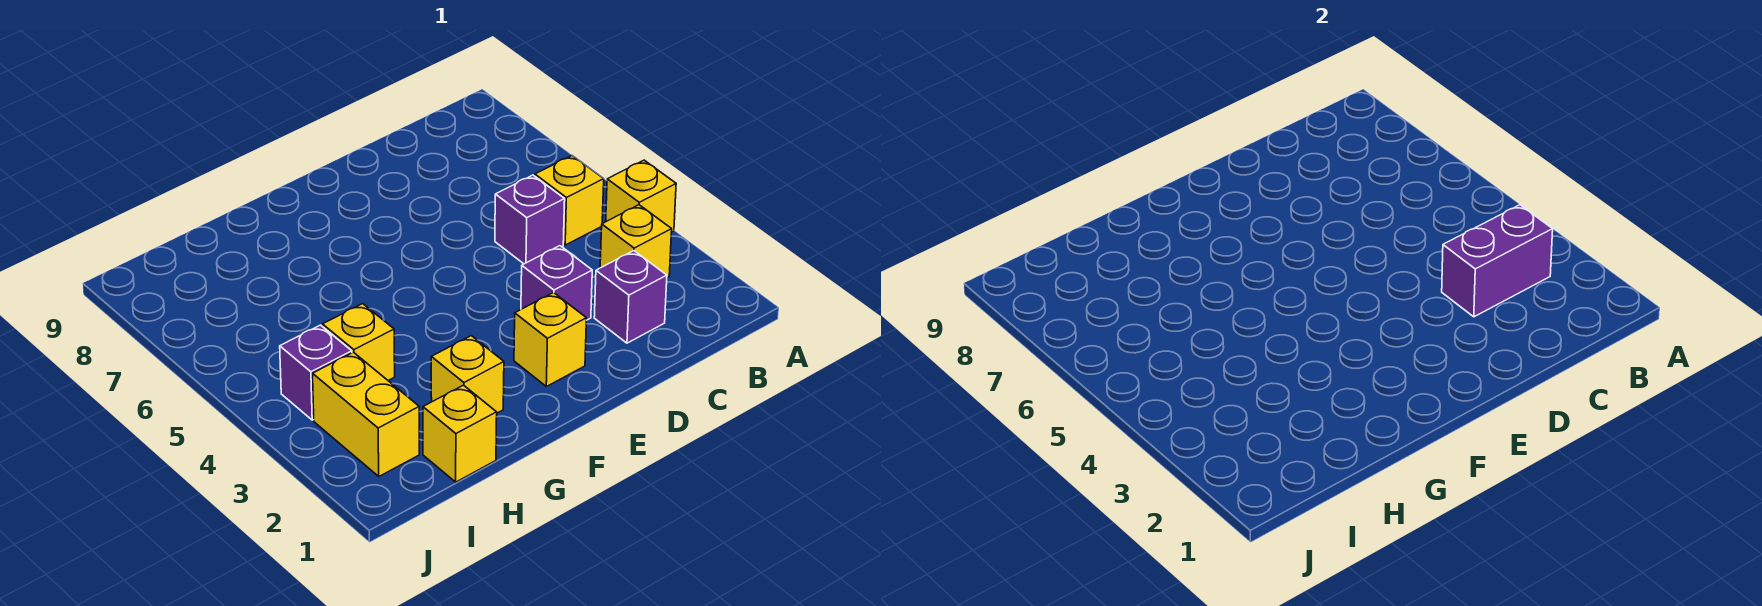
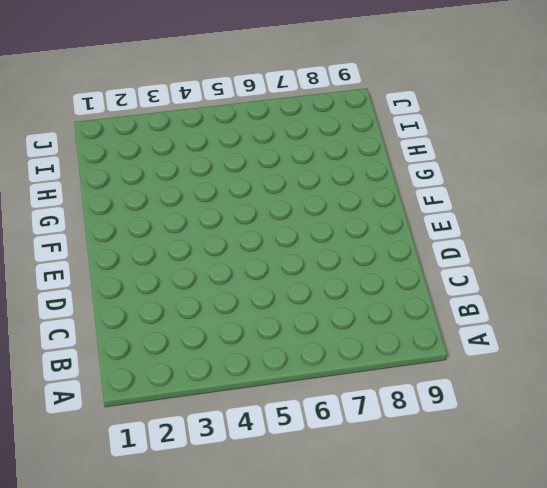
none -> yellow 1x1 brick [606,160,676,232]
none -> yellow 1x1 brick [600,205,672,277]
none -> yellow 1x1 brick [535,156,604,245]

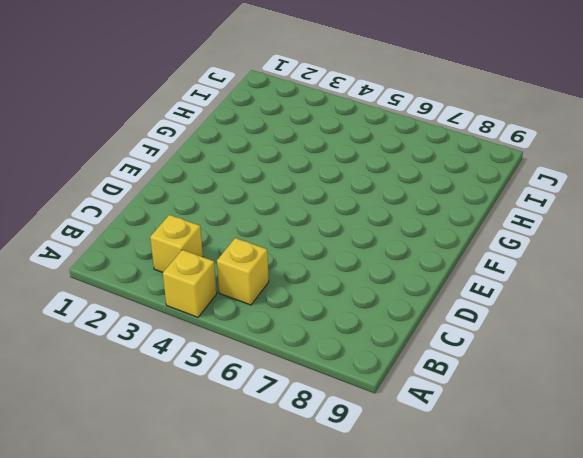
none -> purple 1x1 brick [594,251,667,343]
none -> purple 1x1 brick [495,175,565,264]
none -> purple 1x1 brick [521,246,592,320]

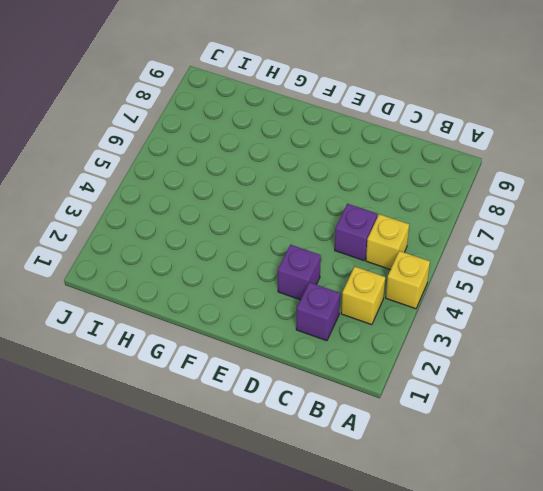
none -> yellow 1x1 brick [514,293,586,386]
none -> yellow 1x1 brick [431,336,504,413]
none -> yellow 1x1 brick [423,385,497,482]

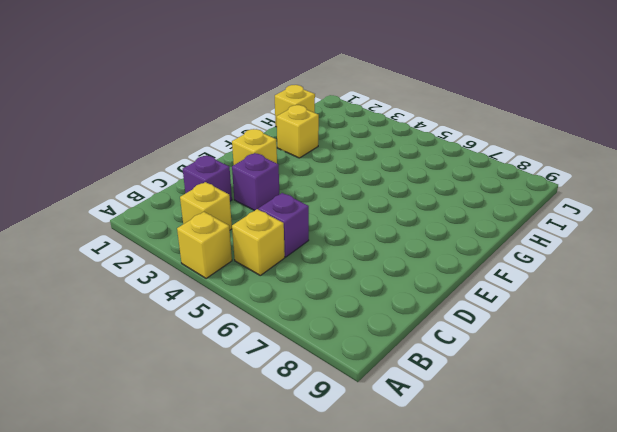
none -> yellow 1x1 brick [323,304,395,380]
none -> yellow 1x2 brick [313,352,419,476]
none -> purple 1x1 brick [280,325,352,420]

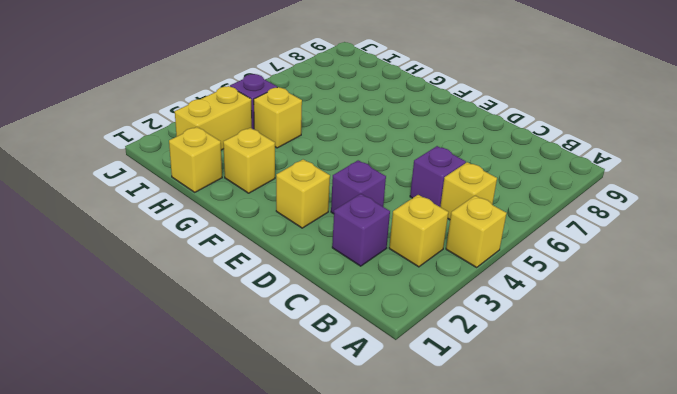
none -> purple 1x2 brick [1442,205,1553,317]

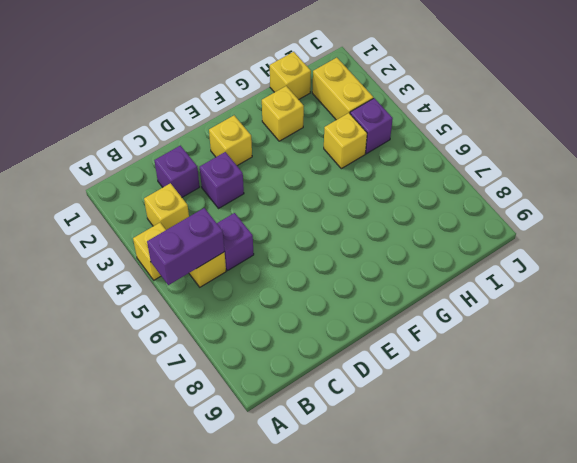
purple 1x2 brick [147,208,224,285] -> purple 1x2 brick moved to [1442,205,1553,317]

